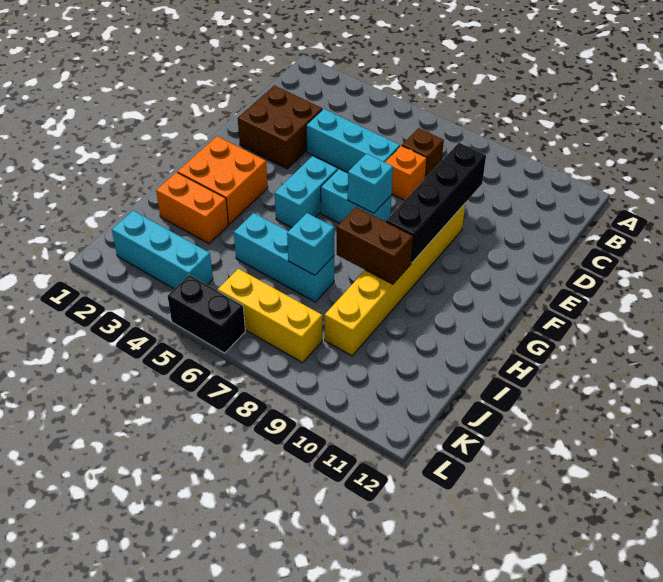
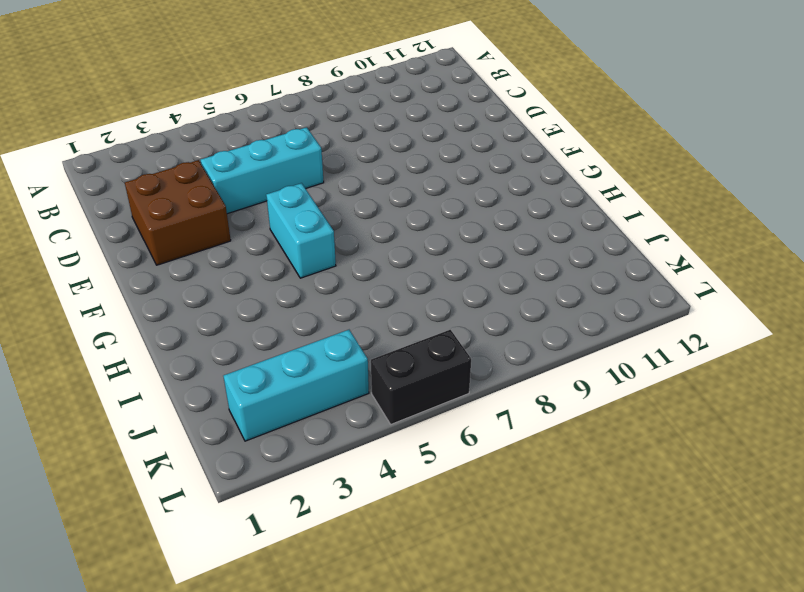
none -> brown 1x1 brick [402,128,444,178]
none -> orange 1x1 brick [385,146,427,200]
none -> yellow 1x6 brick [325,204,465,356]

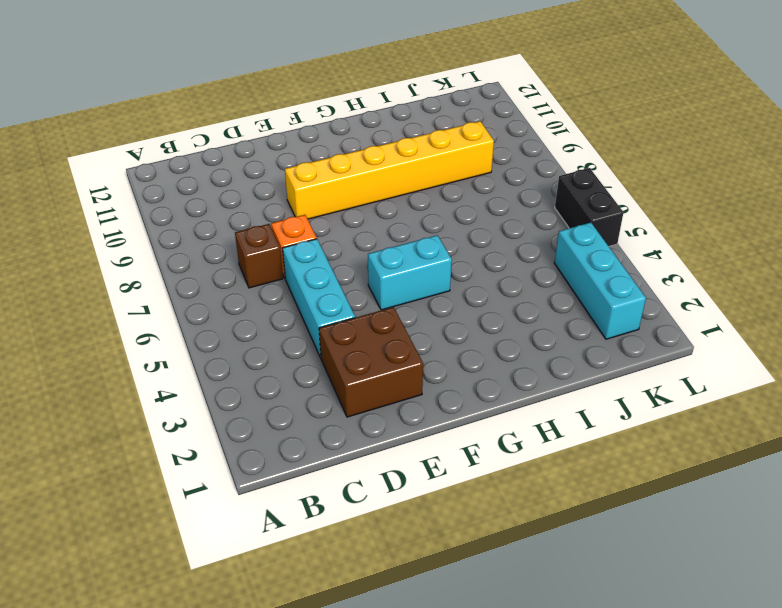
none -> cyan 1x2 brick [321,169,391,223]
none -> orange 2x2 brick [177,136,268,224]
none -> orange 1x2 brick [156,172,229,244]

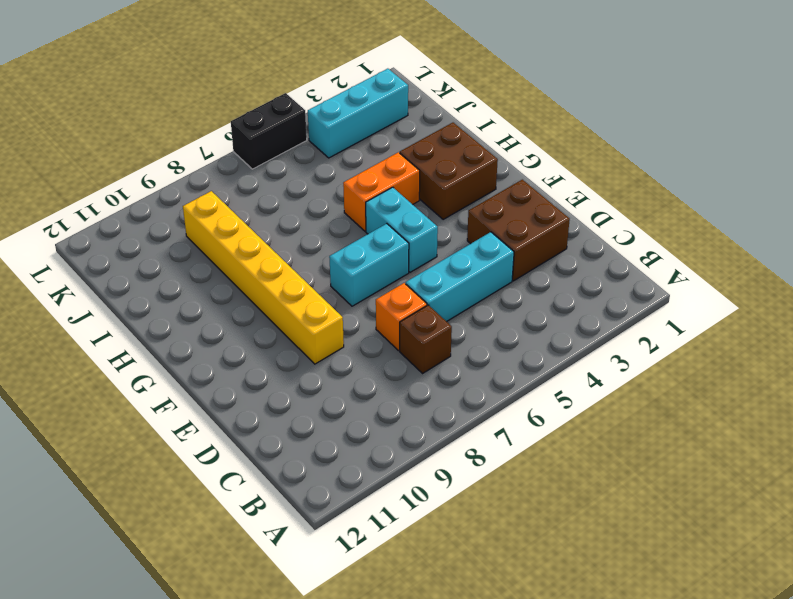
brown 2x2 brick [400,123,498,220] -> orange 2x2 brick [177,136,268,224]
orange 1x2 brick [343,152,420,231] -> orange 1x2 brick moved to [156,172,229,244]
none -> cyan 1x3 brick [234,213,334,302]
none -> yellow 1x3 brick [218,269,322,363]
none -> black 1x4 brick [386,143,486,263]

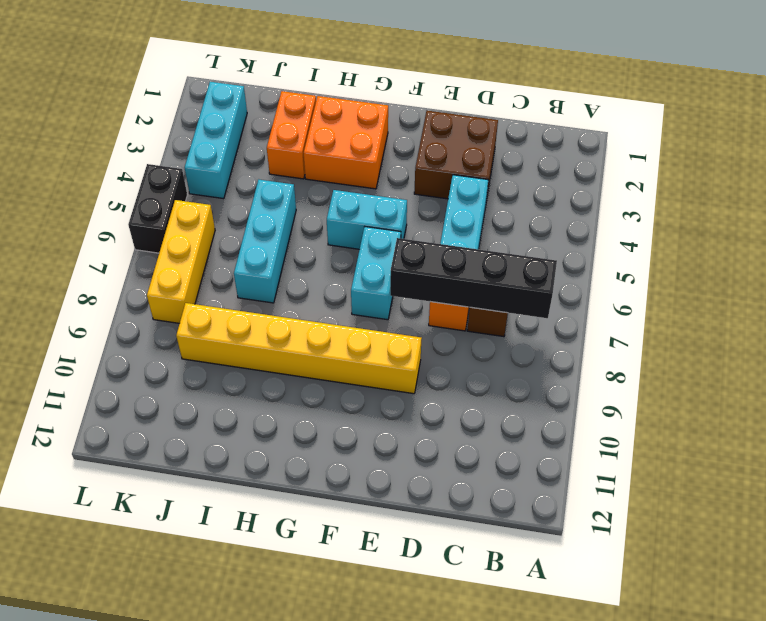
black 1x4 brick [390,238,557,318] -> black 1x4 brick moved to [386,143,486,263]
none -> cyan 1x1 brick [348,154,393,213]
none -> brown 1x2 brick [337,207,413,284]
none -> cyan 1x1 brick [287,213,334,275]

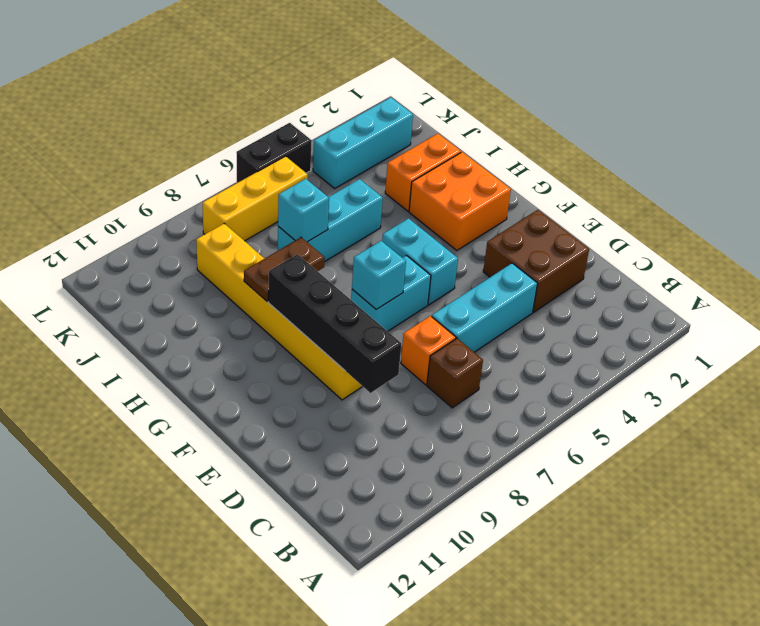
brown 1x2 plate [244,237,325,301] -> brown 1x2 brick [337,207,413,284]

